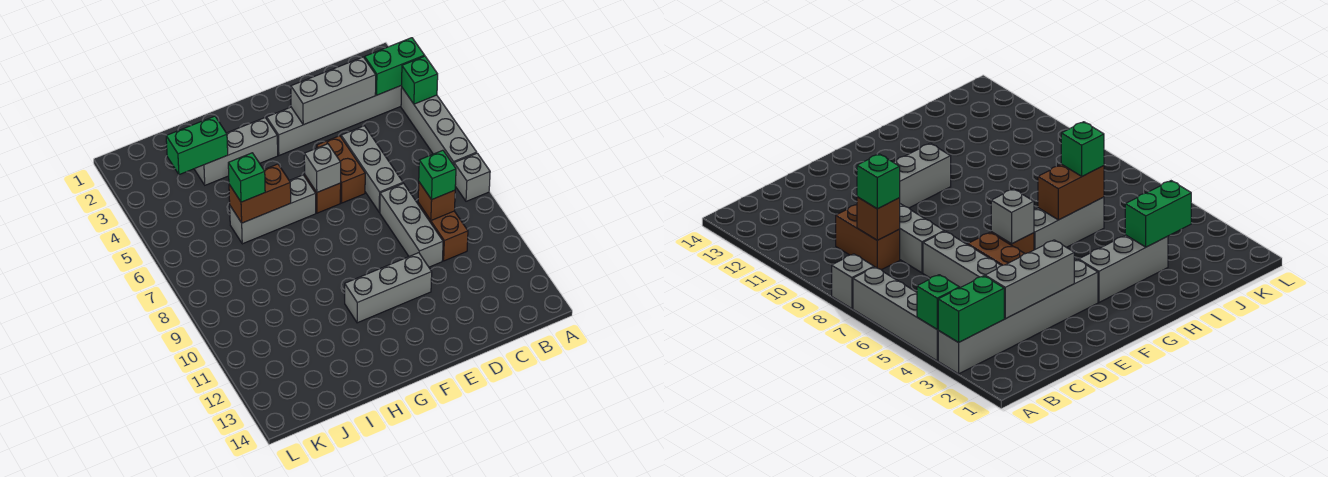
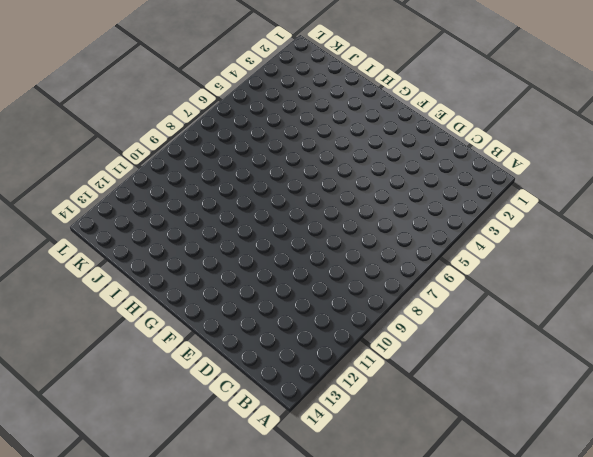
none -> grey 1x6 brick [267,86,402,155]
none -> grey 1x4 brick [401,88,477,165]
none -> grey 1x1 brick [454,153,490,201]

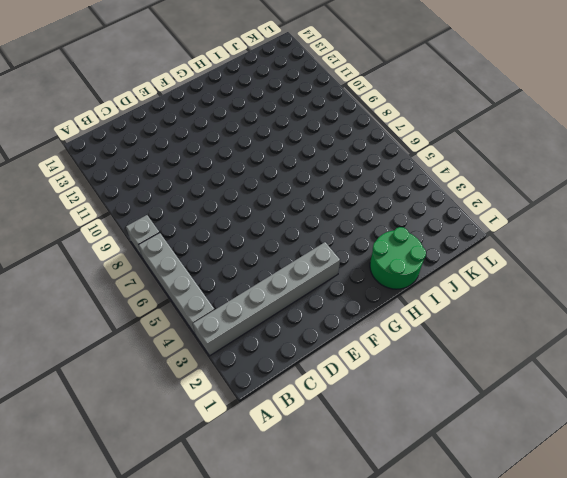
green 2x2 round brick [370,227,426,289] -> none
none -> brown 1x2 brick [418,203,468,261]
none -> grey 1x3 brick [341,126,403,212]
none -> grey 1x3 brick [380,183,443,267]

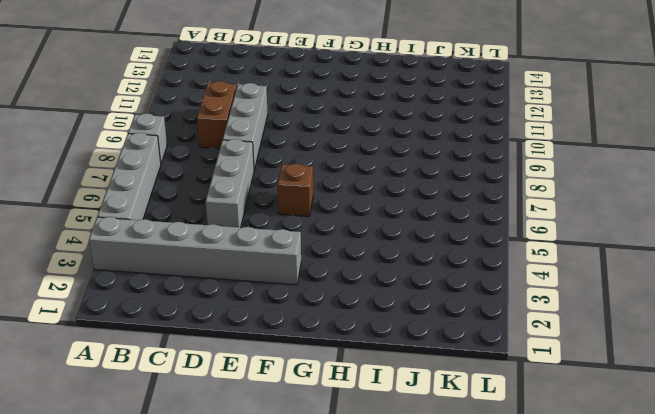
none -> brown 1x2 brick [317,136,365,203]
none -> grey 1x3 brick [345,253,432,323]
none -> grey 1x3 brick [194,118,278,185]

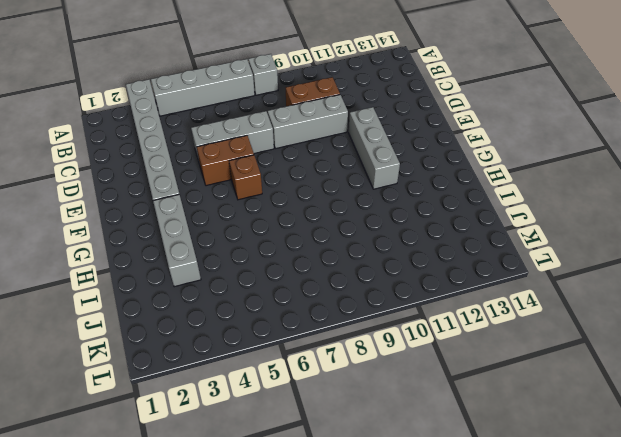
none -> grey 1x3 brick [230,175,316,244]
none -> green 1x2 brick [365,38,425,95]
none -> green 1x1 brick [401,56,438,104]

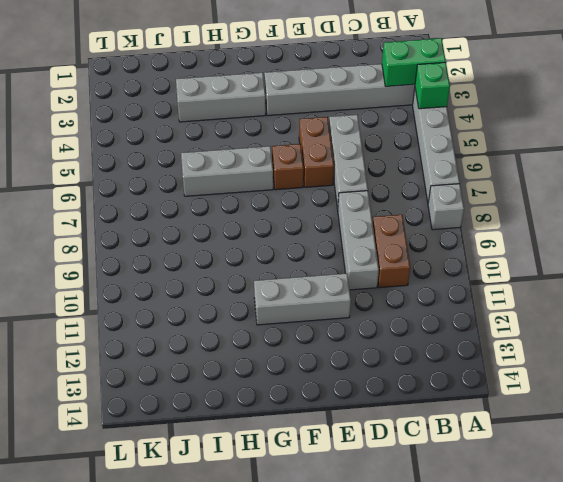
none -> grey 1x3 brick [291,57,376,125]
none -> brown 1x1 brick [418,182,455,220]
none -> grey 1x1 brick [304,144,341,192]

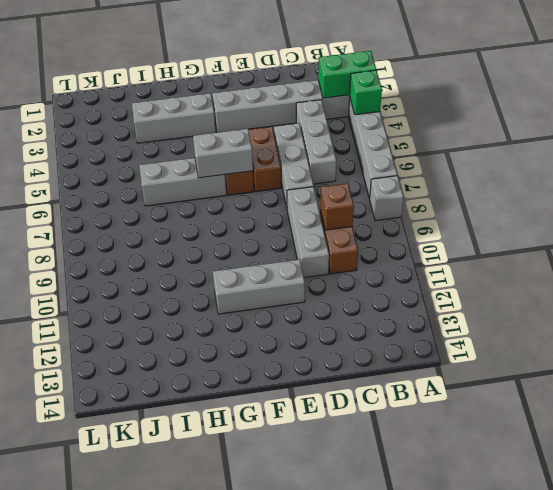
grey 1x3 brick [296,100,336,184] -> grey 1x3 brick turned to [291,57,376,125]
grey 1x2 brick [193,129,253,178] -> grey 1x1 brick [304,144,341,192]
none -> brown 1x2 brick [229,164,291,223]
none -> green 1x2 brick [166,116,228,175]
none -> green 1x1 brick [419,150,456,200]

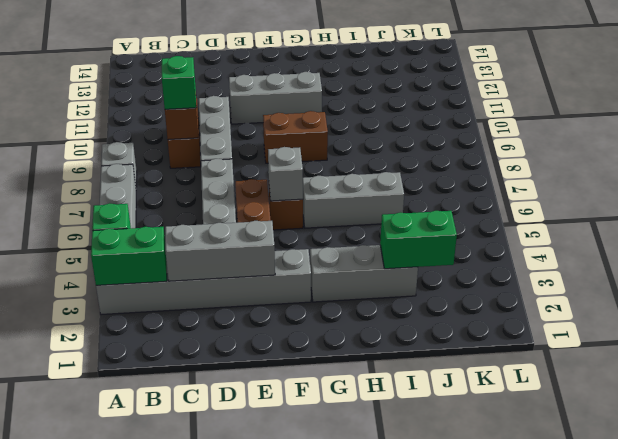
brown 1x2 brick [263,111,328,163] -> brown 1x2 brick moved to [229,164,291,223]
none -> green 1x1 brick [228,153,265,202]

